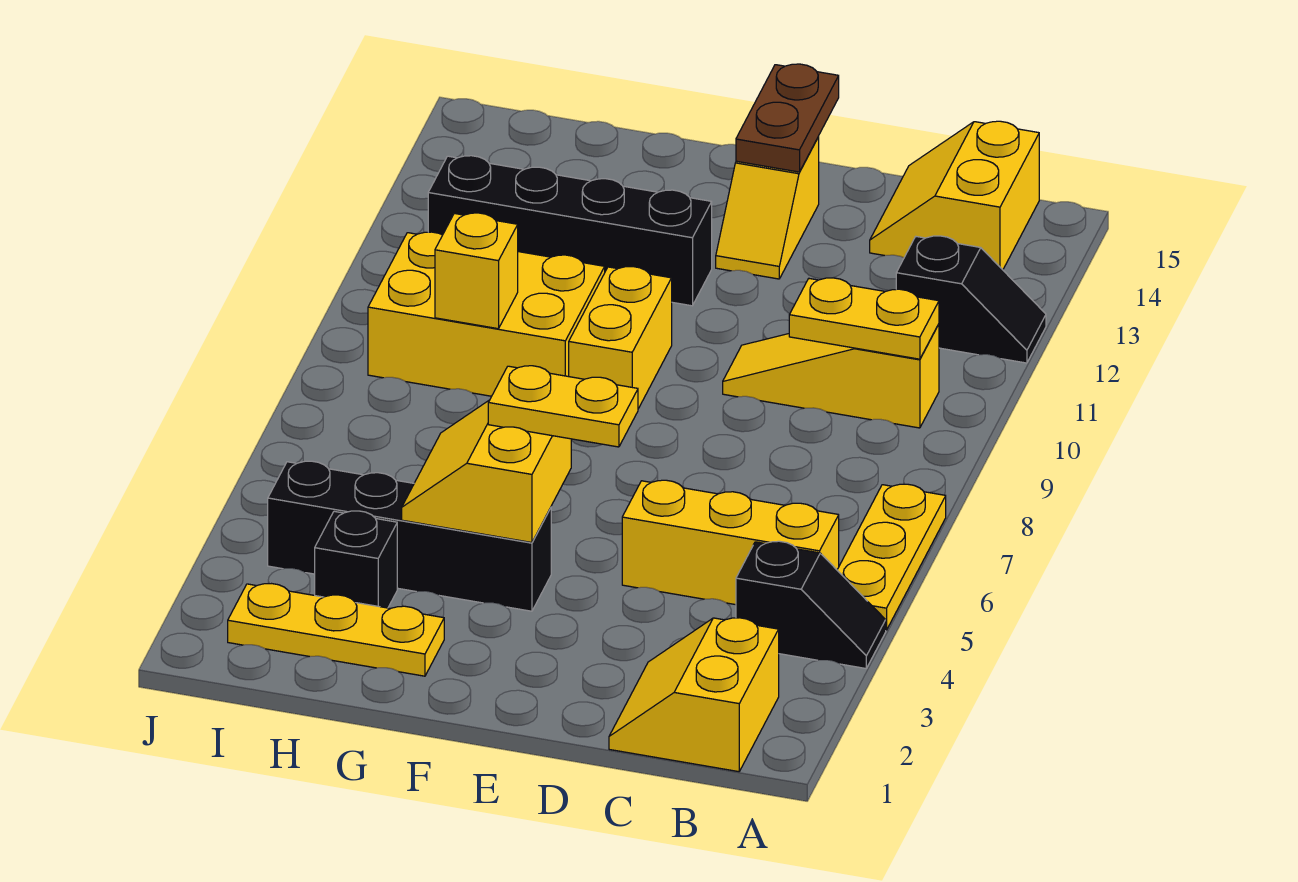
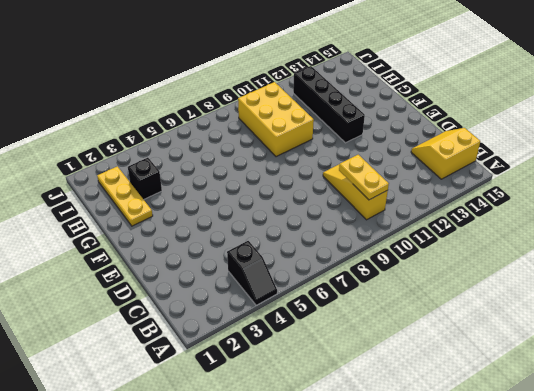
none -> yellow 1x3 plate [837,484,946,630]
none -> black 1x2 slope [896,236,1046,363]
none -> yellow 2x2 slope [609,618,779,772]

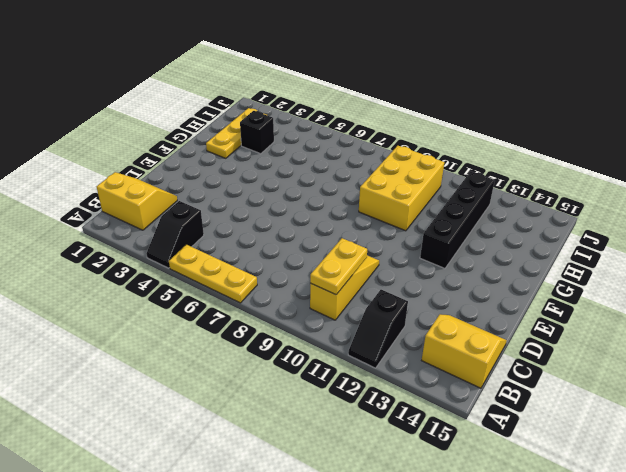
none -> yellow 1x3 brick [622,480,839,605]
none -> yellow 1x2 slope [716,137,819,279]
none -> black 1x4 brick [268,461,551,611]

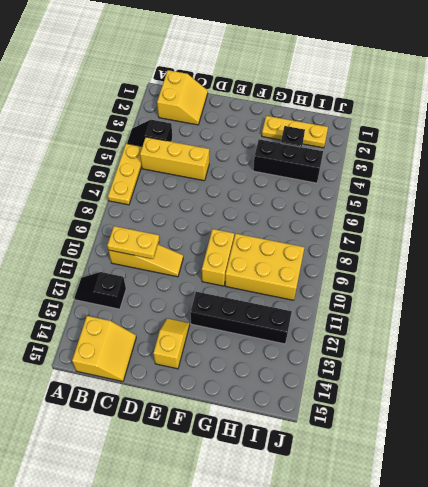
black 1x3 brick [253,139,323,183] -> black 1x4 brick [268,461,551,611]
none -> brown 1x2 plate [736,64,839,172]
none -> yellow 2x2 slope [402,400,571,542]
none -> yellow 1x1 brick [435,213,518,329]

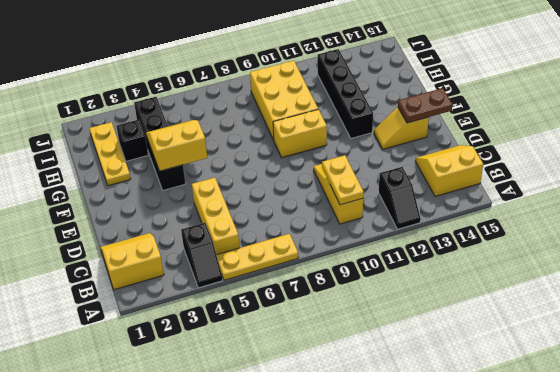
none -> yellow 1x1 brick [435,213,518,329]
none -> yellow 1x2 plate [488,366,638,447]

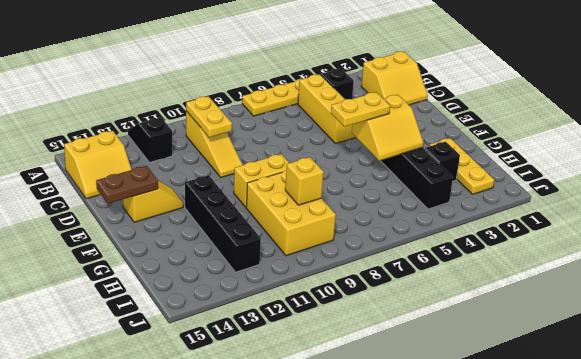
yellow 1x2 plate [331,92,390,127] -> yellow 1x2 plate turned to [488,366,638,447]

